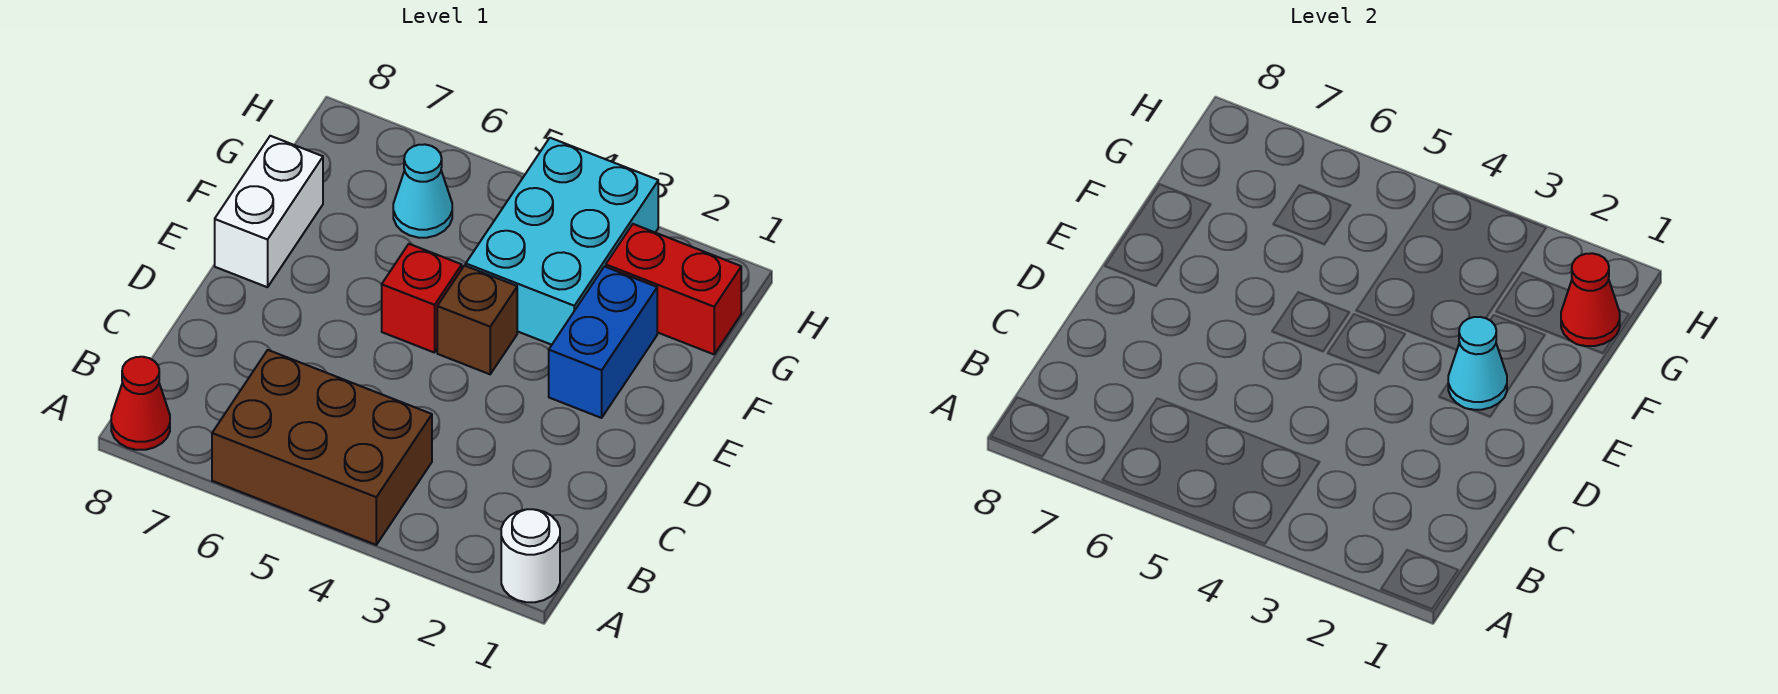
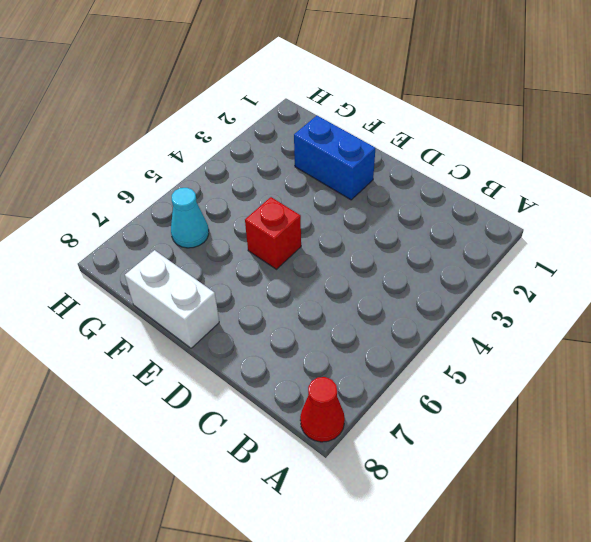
none -> white 1x1 round brick [501,509,560,602]
none -> brown 2x3 brick [212,350,432,545]
none -> brown 1x1 brick [437,266,517,374]

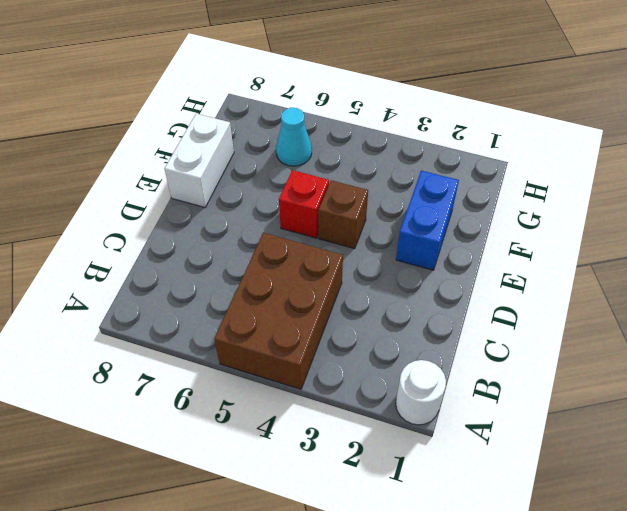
brown 2x3 brick [214,233,343,389] -> brown 2x3 brick turned to [212,350,432,545]
none -> red 1x1 cone [111,357,170,450]
none -> cyan 2x3 brick [466,138,658,345]
none -> red 1x2 brick [606,224,741,354]

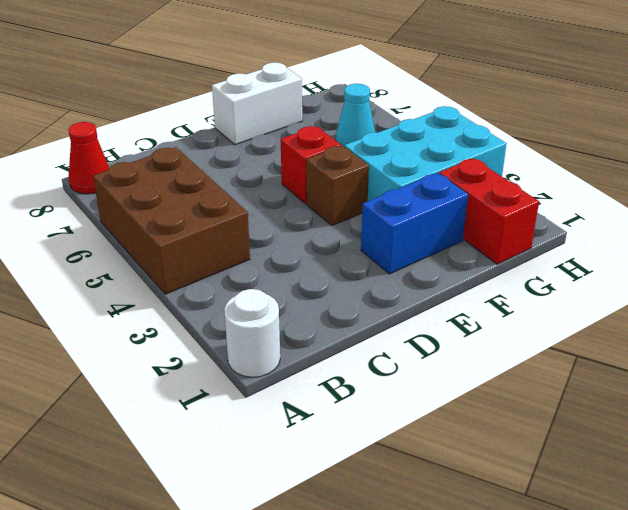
none -> cyan 1x1 cone [1448,317,1507,410]
none -> red 1x1 cone [1561,253,1620,346]

